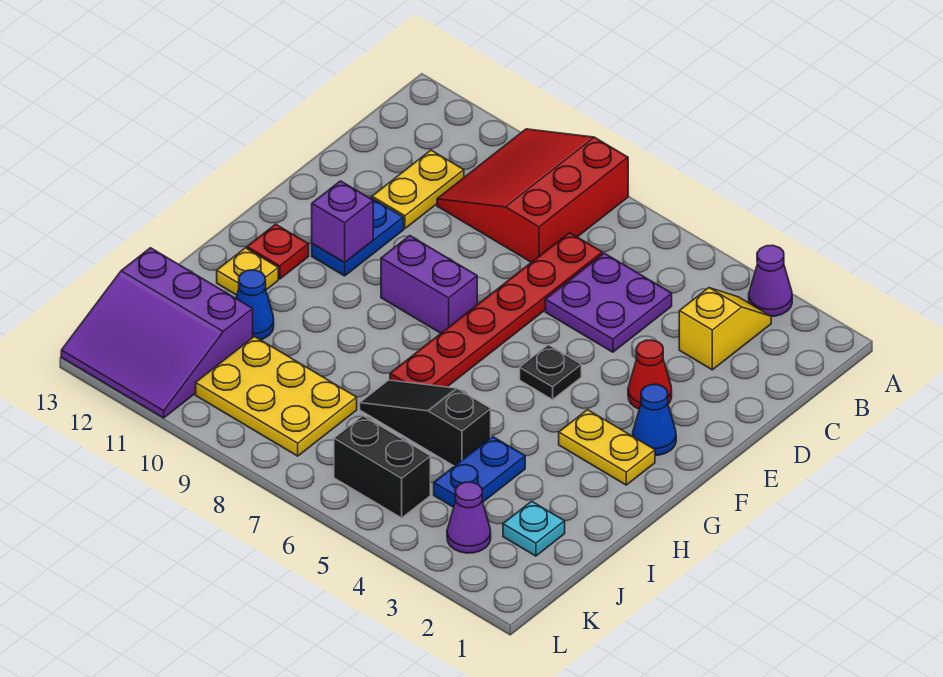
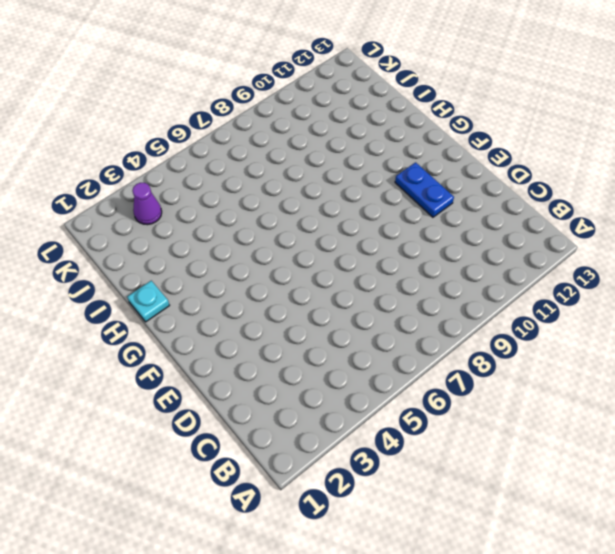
cyan 1x1 plate [127,281,170,322] -> cyan 1x1 plate moved to [503,501,565,556]
none -> purple 1x1 cone [749,245,792,316]
none -> red 3x3 slope [437,129,628,262]
none -> yellow 1x2 slope [679,288,771,370]

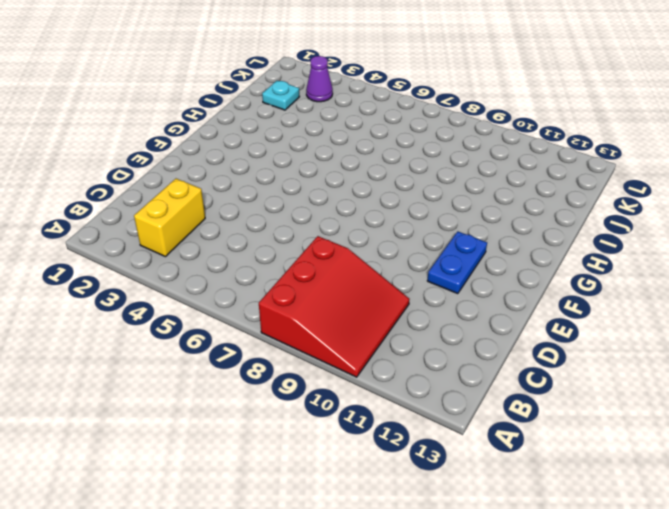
yellow 1x2 brick [134,179,205,257] -> yellow 1x2 slope [679,288,771,370]
none -> purple 1x1 cone [749,245,792,316]
none -> purple 2x2 plate [545,253,672,352]
none -> red 1x6 plate [390,233,602,387]

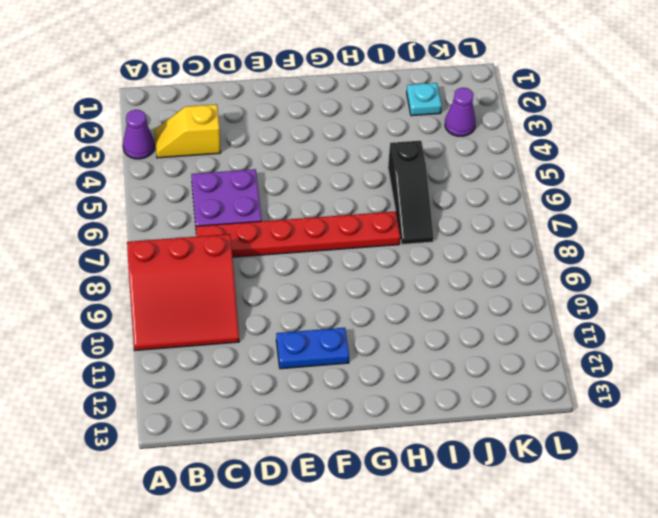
none -> yellow 1x2 plate [372,150,464,229]
none -> red 1x1 cone [628,340,672,409]
none -> blue 1x1 cone [633,384,676,455]

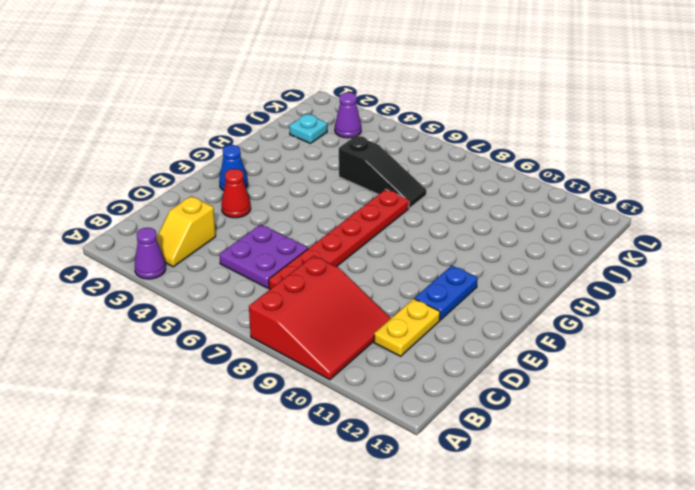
none -> black 1x1 plate [520,345,581,400]
none -> purple 1x2 brick [381,236,477,333]
none -> yellow 1x2 plate [559,410,655,485]

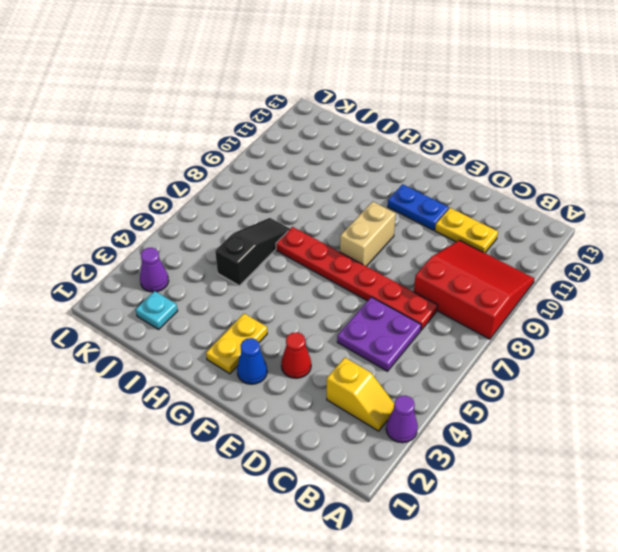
tan 1x2 brick [340,201,396,266] -> purple 1x2 brick [381,236,477,333]
none -> black 1x1 plate [520,345,581,400]
none -> red 1x1 plate [247,224,309,279]
none -> yellow 1x1 plate [217,248,278,295]

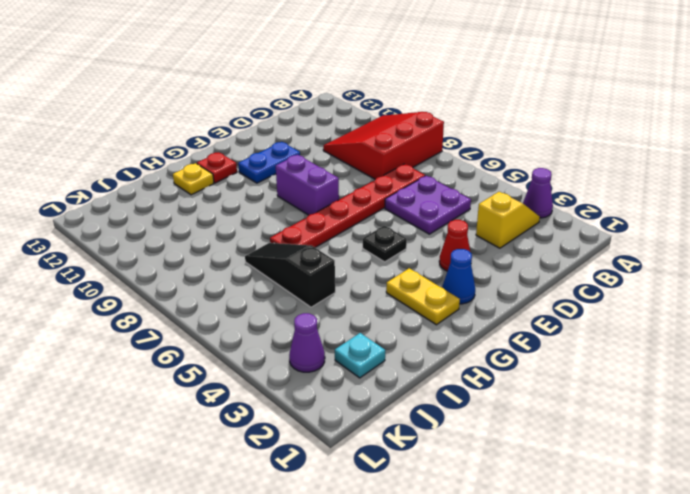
none -> yellow 1x2 plate [372,150,464,229]
none -> blue 1x2 plate [434,437,525,507]
none -> blue 1x1 cone [236,270,274,340]

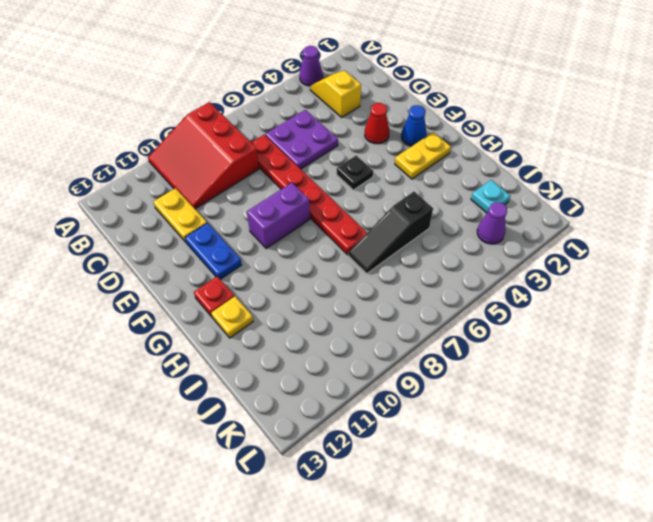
none -> blue 1x2 plate [434,437,525,507]
none -> blue 1x1 cone [236,270,274,340]
none -> yellow 2x3 plate [196,337,357,456]

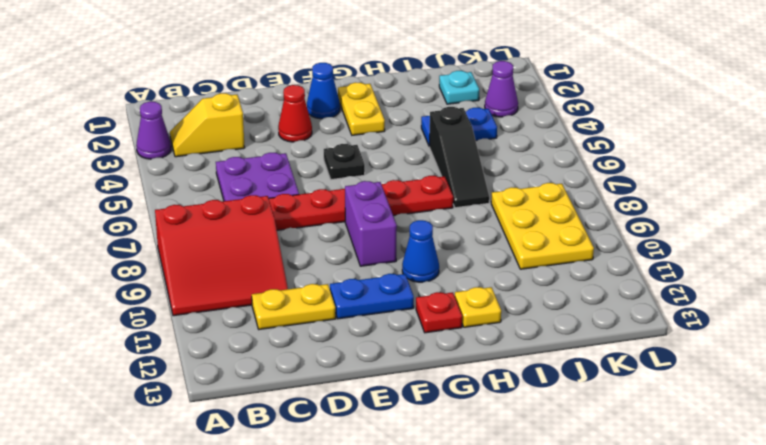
blue 1x1 cone [402,220,439,282] -> blue 1x1 cone moved to [236,270,274,340]
none -> purple 3x3 slope [61,248,253,418]
none -> black 1x2 brick [334,416,430,518]
none -> purple 1x1 brick [312,181,373,262]

